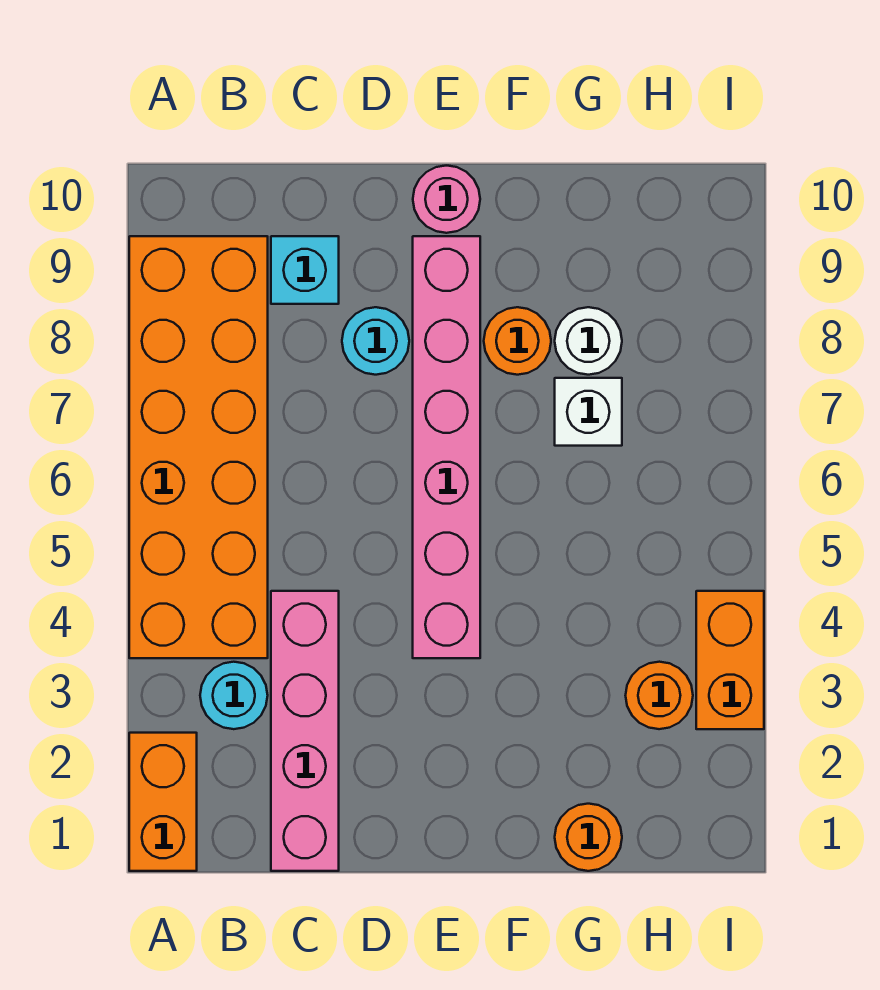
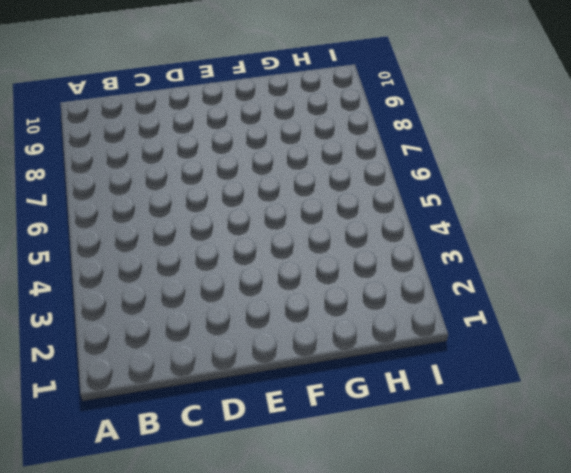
none -> orange 1x2 brick [129,733,197,871]
none -> orange 2x6 brick [129,236,268,658]
none -> cyan 1x1 round brick [200,662,268,729]

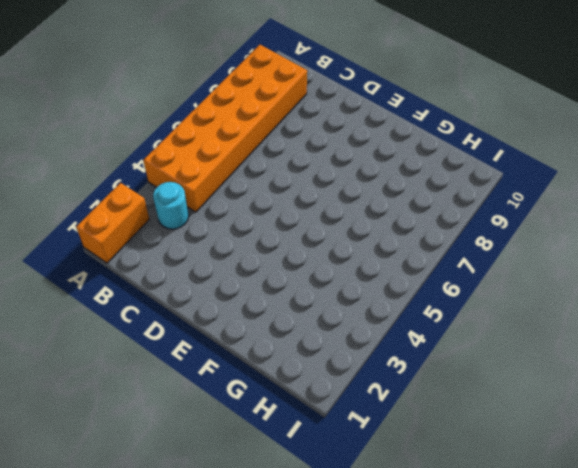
none -> pink 1x4 brick [271,591,339,871]
none -> cyan 1x1 brick [271,236,339,304]
none -> cyan 1x1 round brick [342,307,409,375]

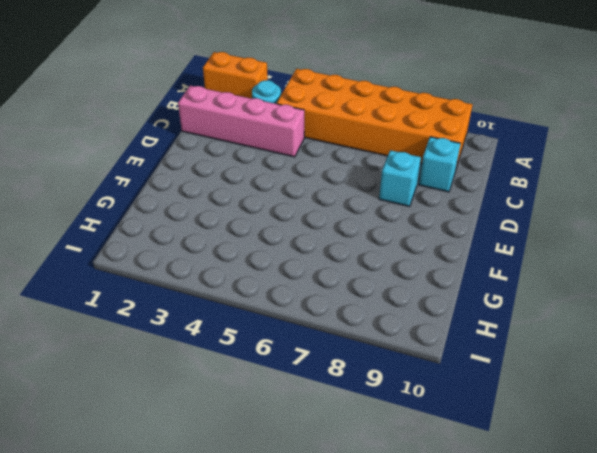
cyan 1x1 brick [379,150,421,206] -> cyan 1x1 round brick [342,307,409,375]
none -> pink 1x6 brick [413,236,480,658]
none -> pink 1x1 round brick [413,166,480,233]
none -> orange 1x1 round brick [484,307,551,375]

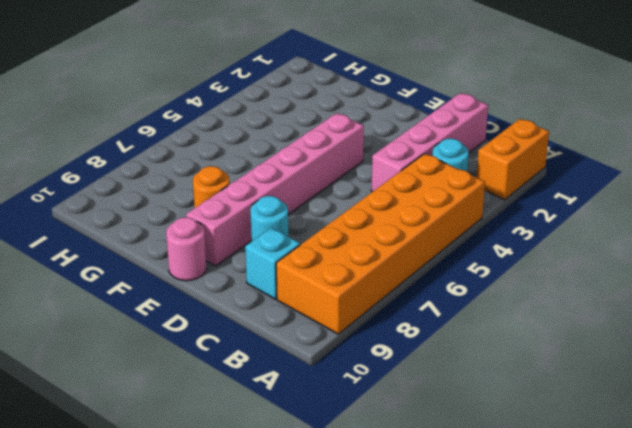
none -> orange 1x1 round brick [555,804,622,871]
none -> white 1x1 brick [555,378,622,446]
none -> white 1x1 round brick [555,307,622,375]

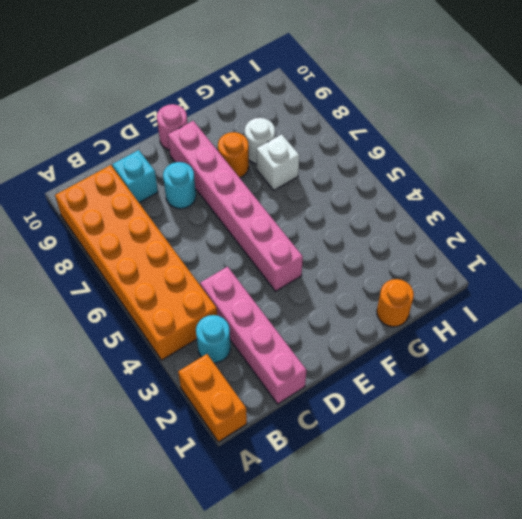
none -> orange 1x1 round brick [626,662,693,729]
none -> orange 1x2 brick [696,591,764,729]

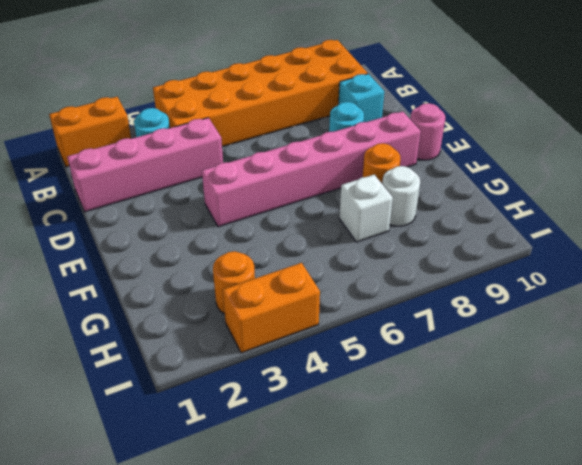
none -> orange 1x1 round brick [555,804,622,871]

